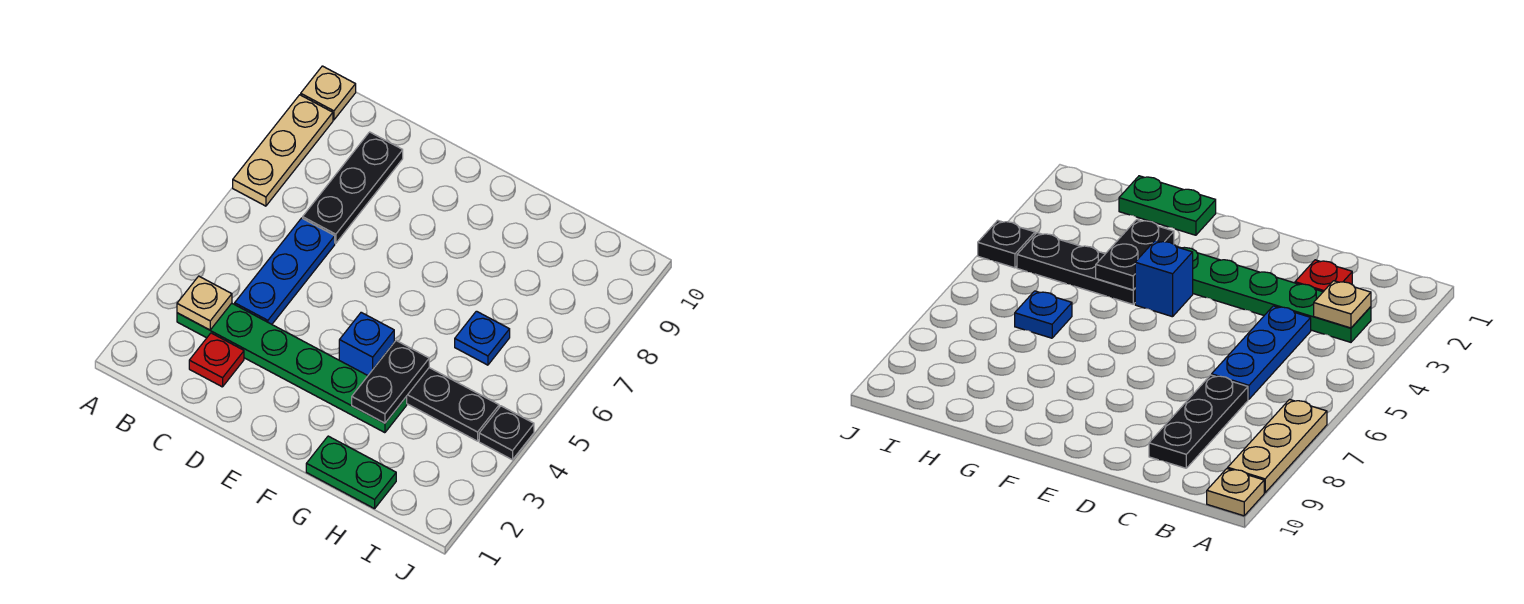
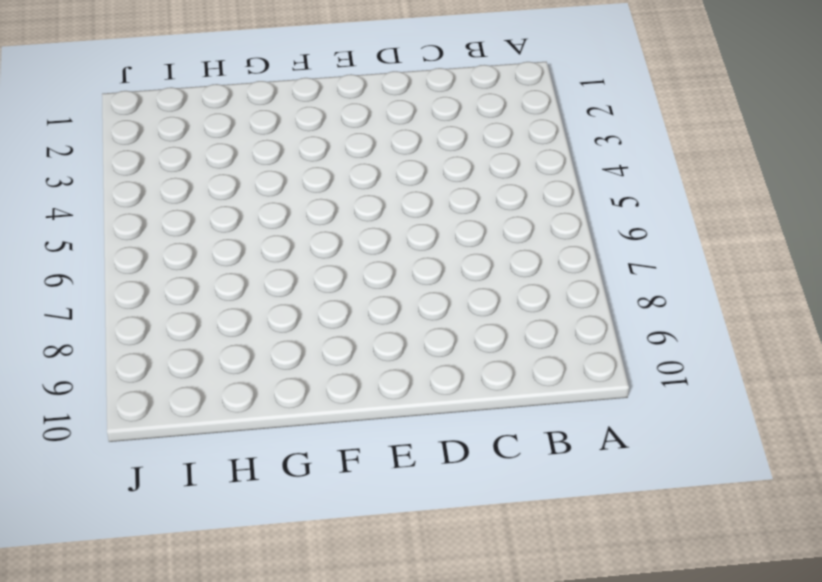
none -> tan 1x3 plate [233,95,333,206]
none -> tan 1x1 plate [301,66,356,120]
none -> green 1x6 plate [177,303,407,433]

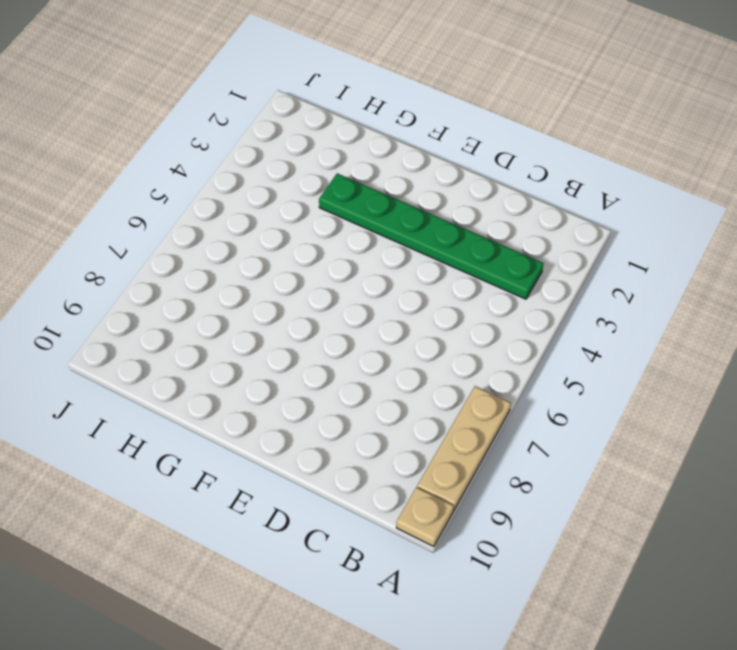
none -> red 1x1 plate [189,333,244,387]
none -> blue 1x3 plate [235,218,335,324]
none -> black 1x3 plate [303,132,403,243]

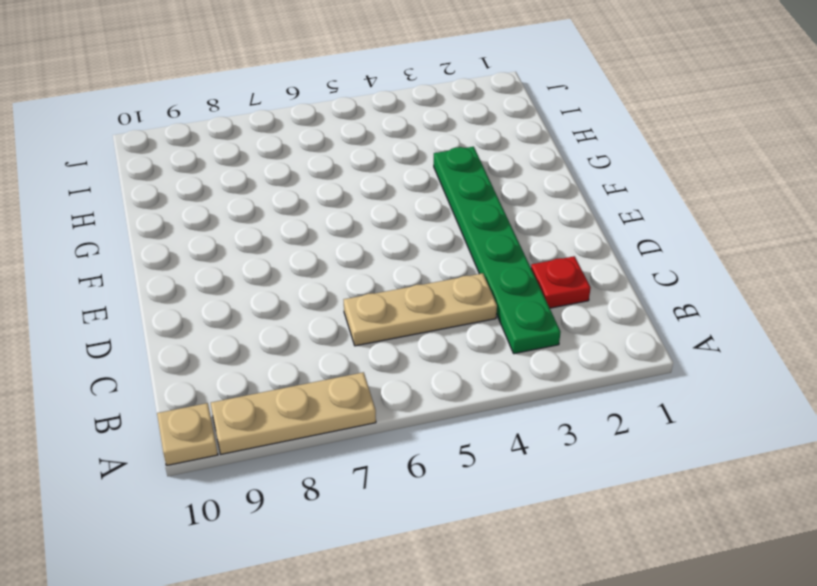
tan 1x3 plate [344,273,497,346] -> blue 1x3 plate [235,218,335,324]
none -> black 1x3 plate [303,132,403,243]
none -> blue 1x1 brick [339,312,394,375]
none -> green 1x2 plate [306,436,396,509]

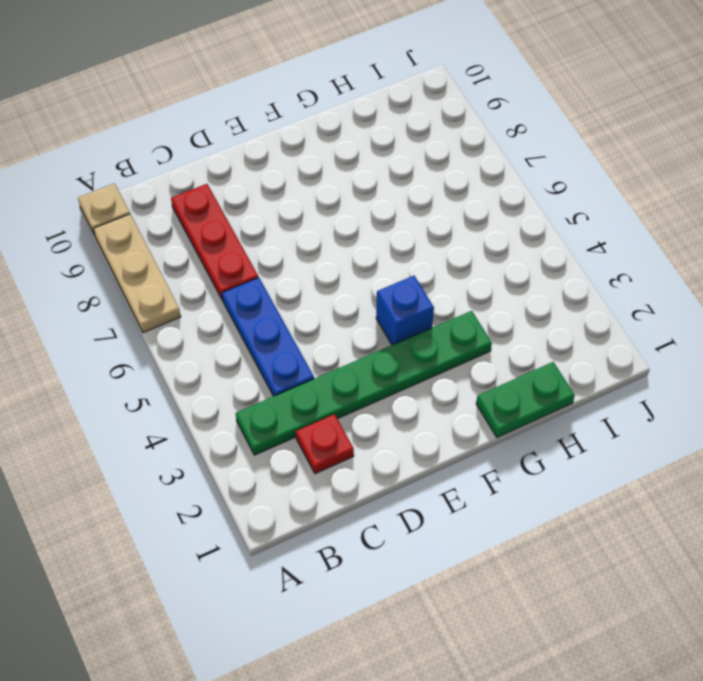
red 1x3 plate [171,184,258,300] -> black 1x3 plate [303,132,403,243]
none -> black 1x3 plate [406,368,499,441]
none -> blue 1x1 plate [455,311,510,365]
none -> black 1x1 plate [479,406,534,460]

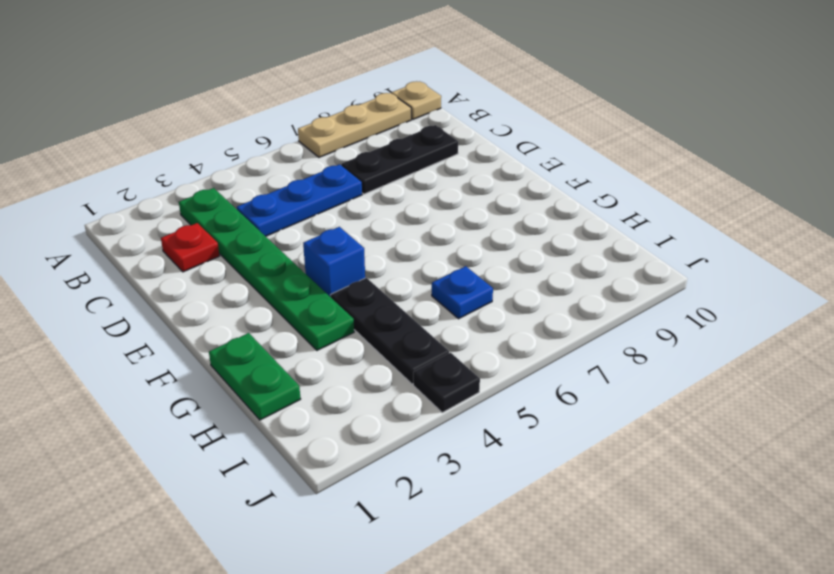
none -> tan 1x1 plate [177,276,232,330]
none -> black 1x2 plate [352,341,429,423]

